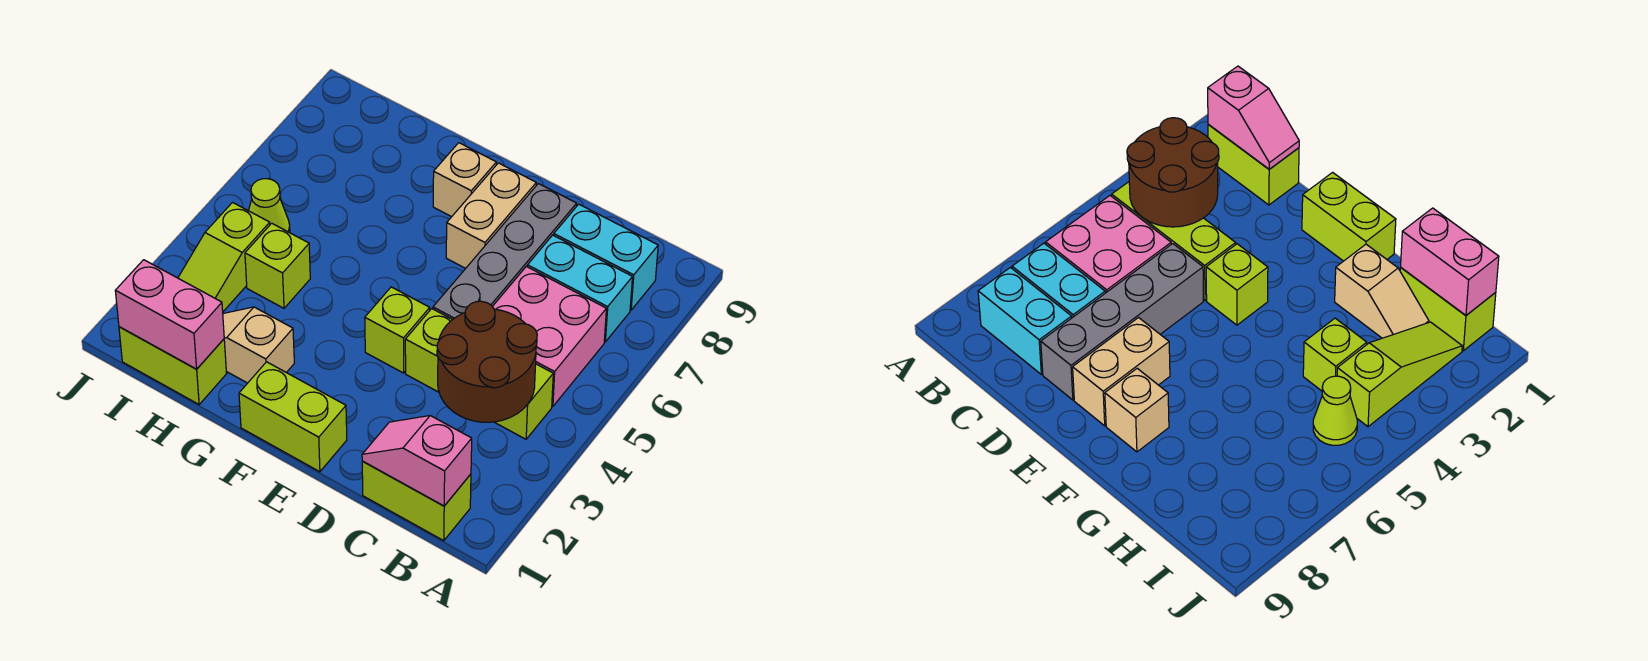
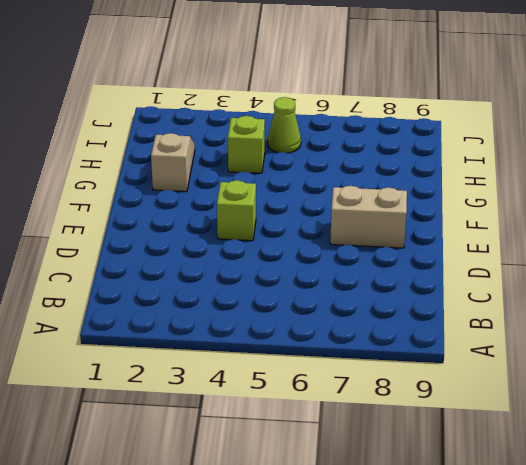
none -> lime 1x2 brick [362,461,471,541]
none -> lime 1x3 brick [405,309,553,439]
none -> pink 2x2 brick [492,266,606,406]

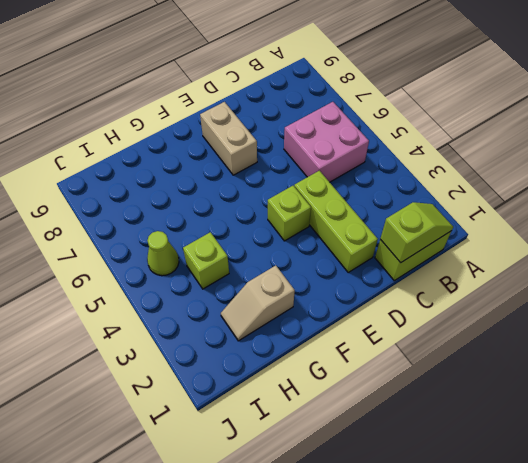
lime 1x2 slope [380,202,453,263] -> pink 1x2 slope [362,416,472,506]
lime 1x3 brick [294,170,378,272] -> lime 1x3 brick turned to [405,309,553,439]
none -> cyan 1x2 brick [527,235,632,342]
none -> cyan 1x2 brick [554,204,658,310]
none -> grey 1x4 brick [433,184,577,319]

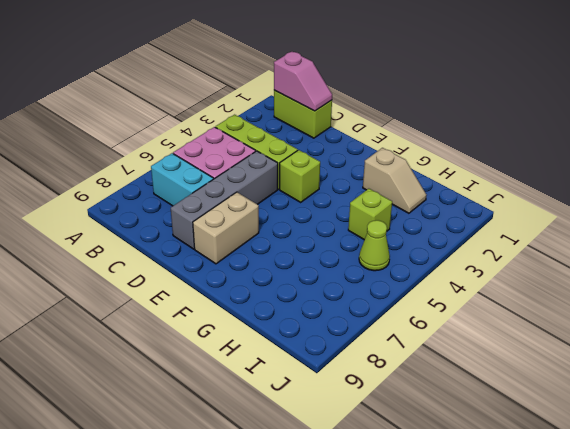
none -> cyan 1x2 brick [554,204,658,310]
none -> lime 1x2 brick [239,362,347,472]
none -> tan 1x1 brick [433,143,496,217]

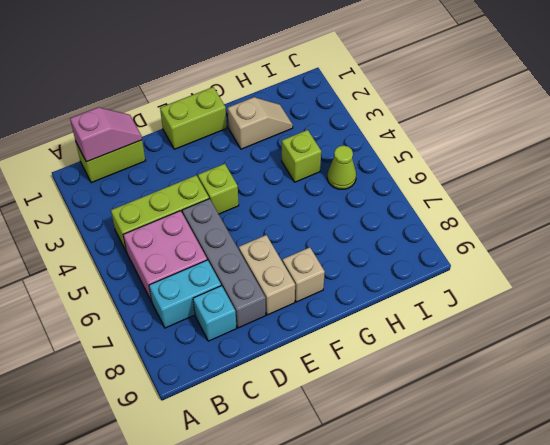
cyan 1x1 brick [193,286,237,341] -> cyan 1x2 brick [554,204,658,310]
none -> lime 1x2 brick [119,327,227,404]
none -> lime 1x3 slope [178,203,270,311]
none -> brown 2x2 round brick [437,301,537,422]

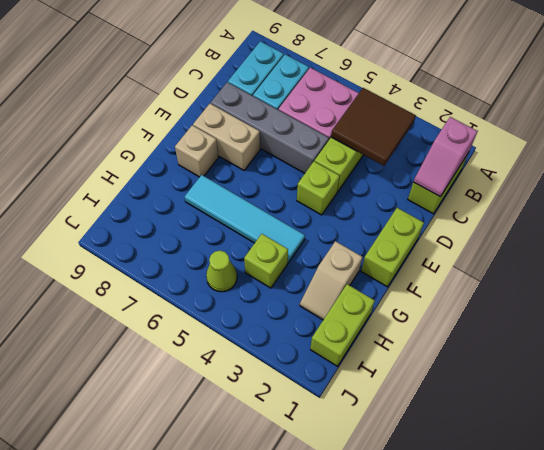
brown 2x2 tile [331,88,416,166] -> brown 2x2 round brick [437,301,537,422]
cyan 1x4 tile [185,175,305,263] -> none
none -> lime 1x3 slope [178,203,270,311]
none -> pink 1x2 brick [115,260,224,369]

